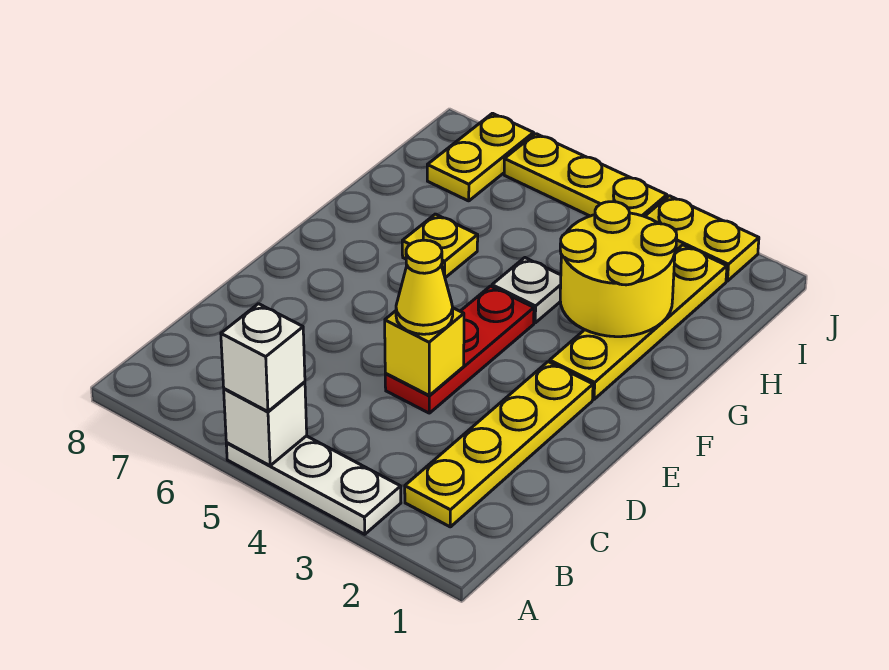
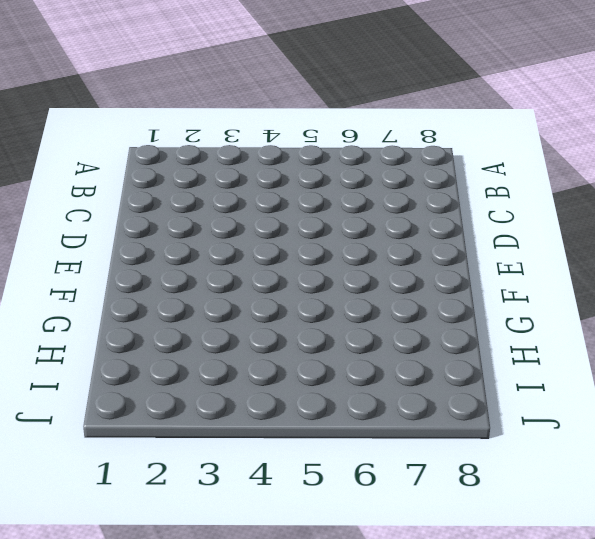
none -> white 1x3 plate [226,436,401,534]
none -> yellow 1x4 plate [405,362,593,527]
none -> red 1x3 plate [385,286,534,413]

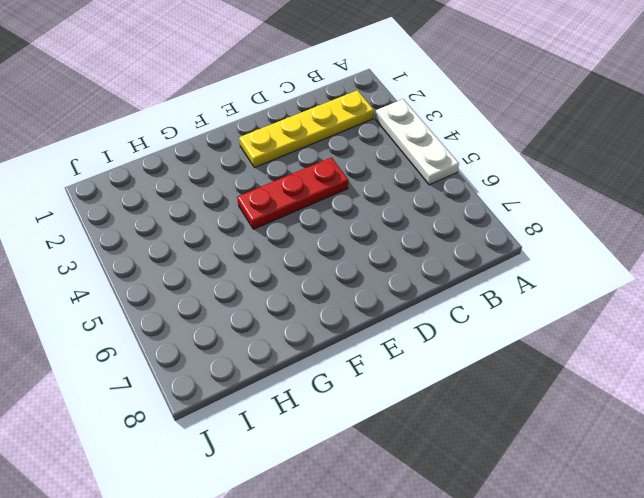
none -> yellow 1x4 plate [550,245,727,399]
none -> white 1x1 plate [492,258,561,323]
none -> yellow 1x1 plate [402,214,478,278]

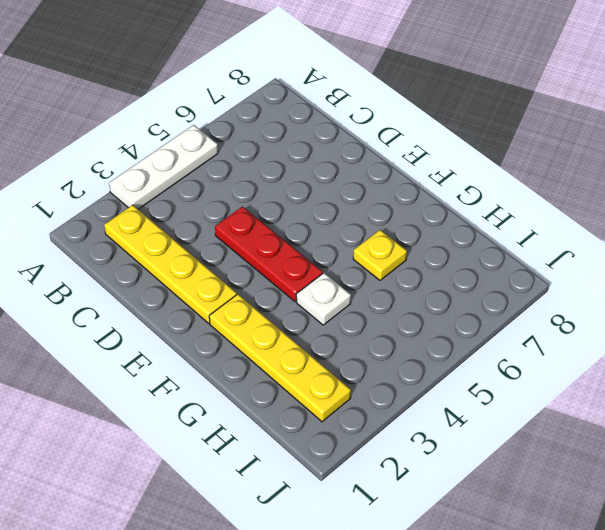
none -> yellow 1x2 plate [427,113,534,201]
none -> yellow 1x2 plate [645,196,759,281]
none -> yellow 1x3 plate [504,134,667,217]

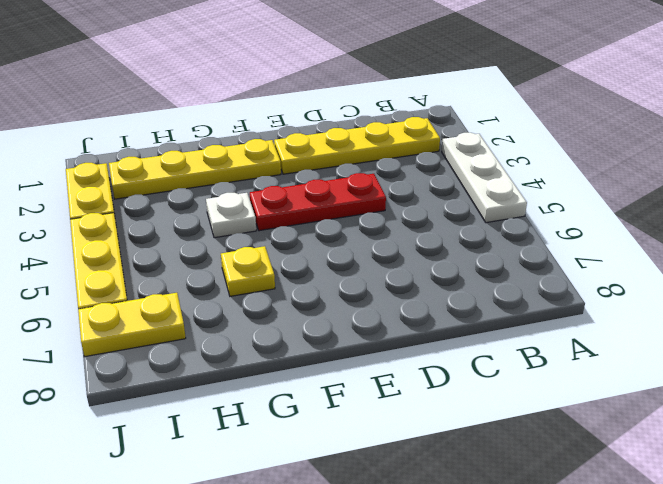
none -> white 1x1 brick [224,382,307,466]
none -> yellow 1x1 brick [385,308,464,395]
none -> yellow 2x2 round brick [560,202,677,337]

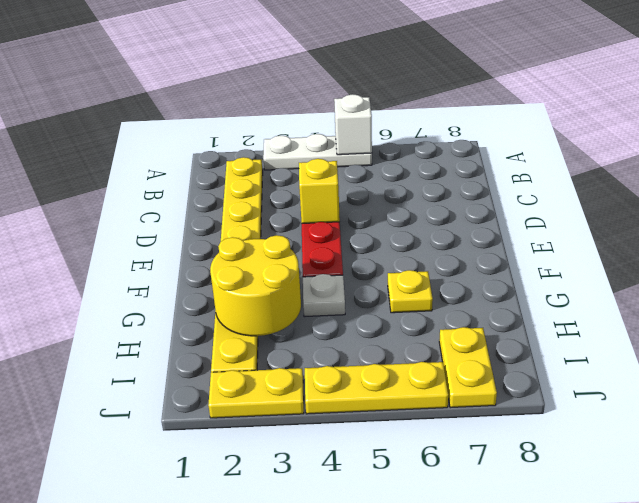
none -> white 1x1 brick [221,304,305,412]
none -> yellow 1x1 cone [396,240,453,334]

